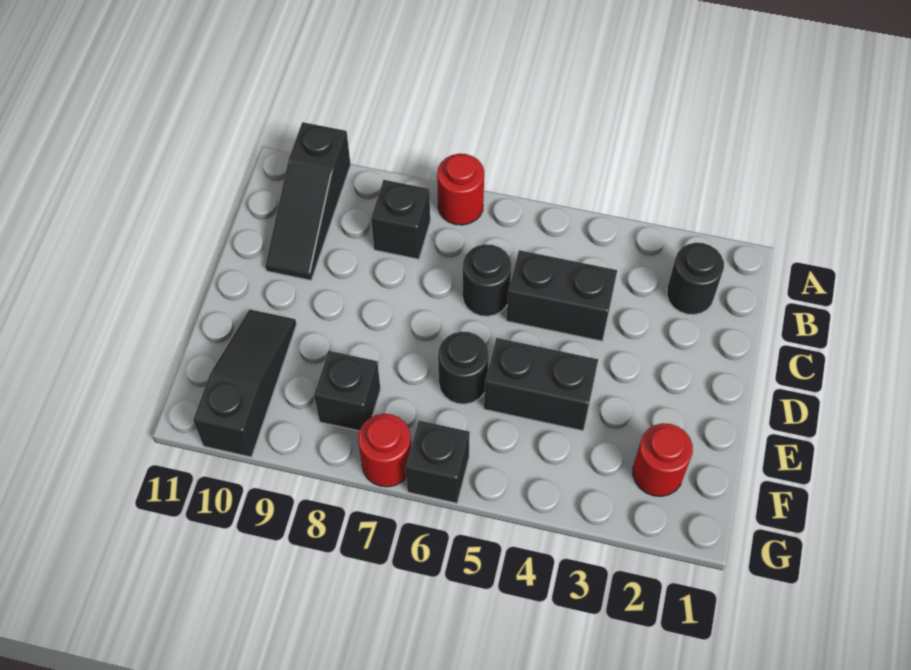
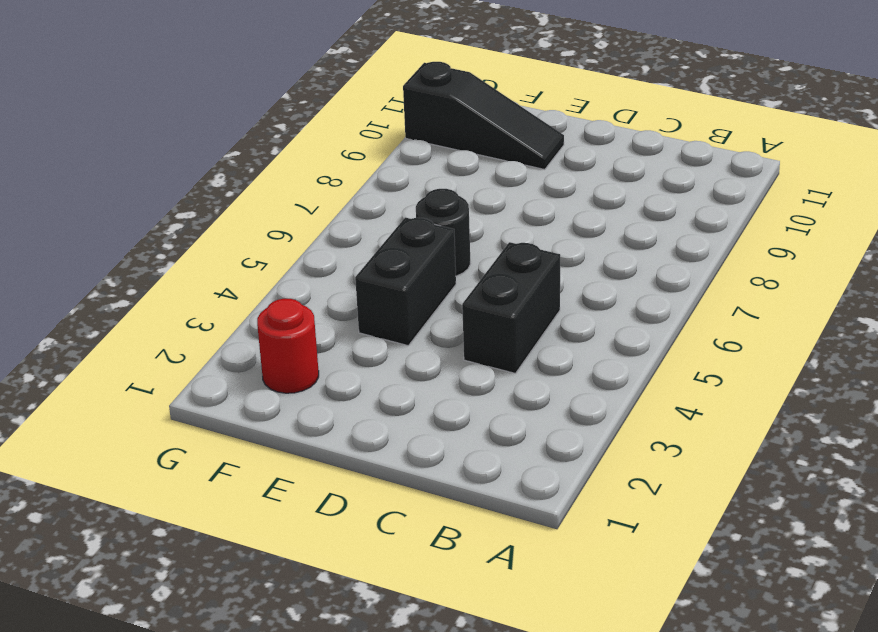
none -> red 1x1 round brick [437,154,484,225]
none -> black 1x3 slope [265,122,351,280]
none -> black 1x1 round brick [667,243,724,315]

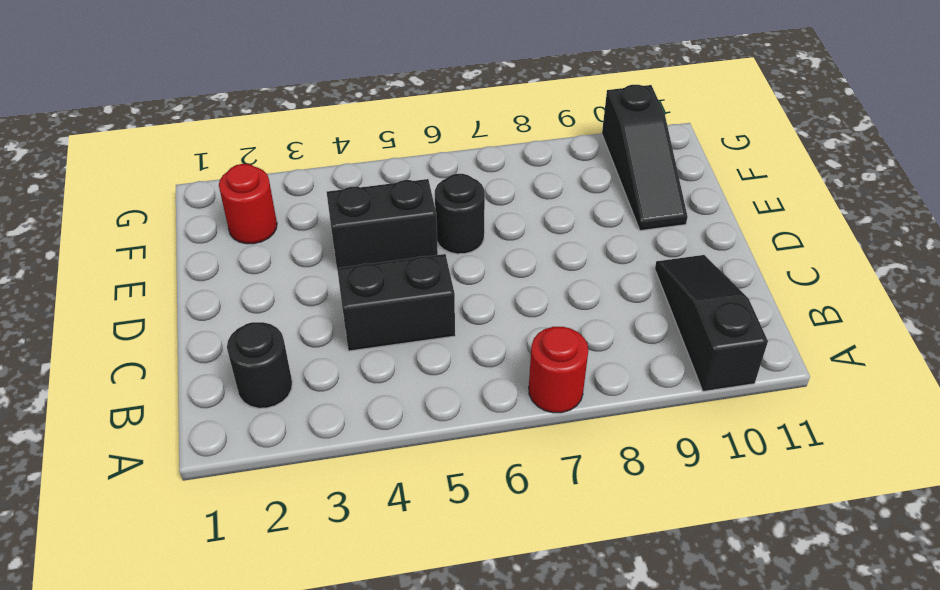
none -> black 1x1 brick [371,180,430,259]
none -> black 1x1 round brick [462,244,512,316]
none -> black 1x1 brick [314,351,380,431]

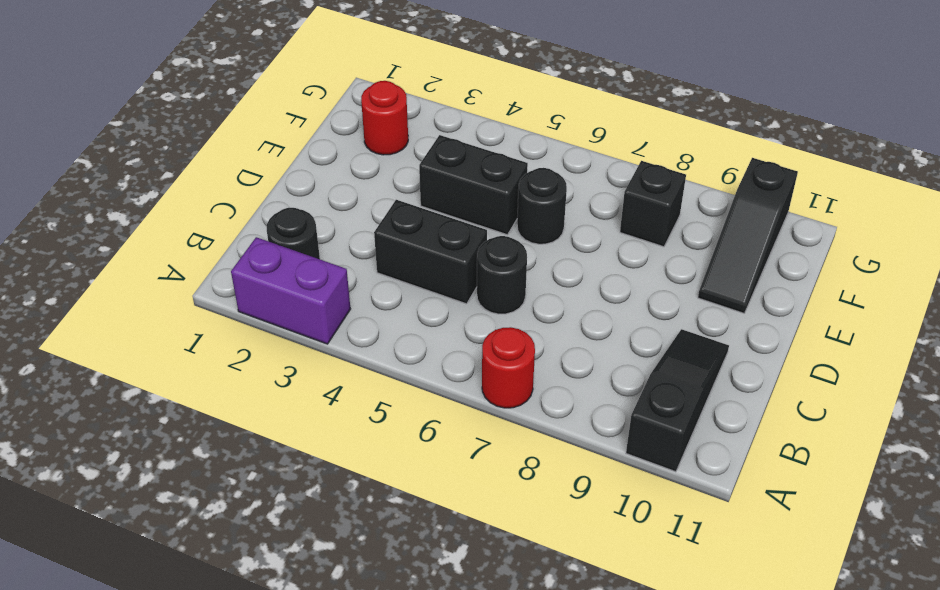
purple 1x2 brick [231,237,350,344] -> none
none -> black 1x1 brick [371,180,430,259]
none -> black 1x1 brick [406,421,470,503]
none -> red 1x1 round brick [358,414,411,487]

